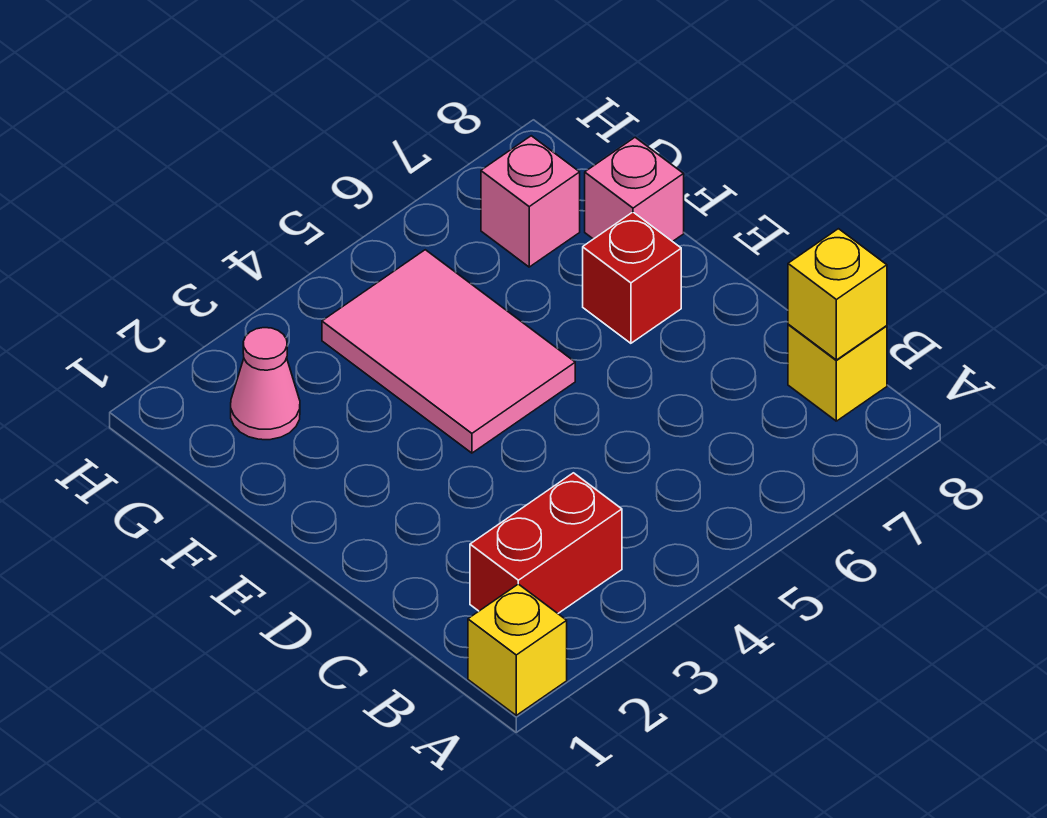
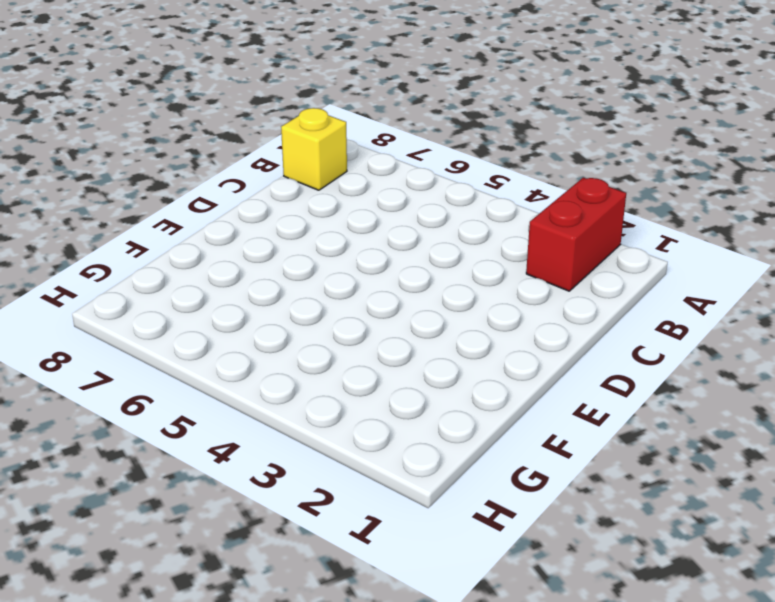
red 1x2 brick [526,178,626,291] -> red 1x2 brick turned to [470,473,622,613]
none -> yellow 1x1 brick [468,584,567,715]
none -> pink 2x3 tile [322,250,575,453]

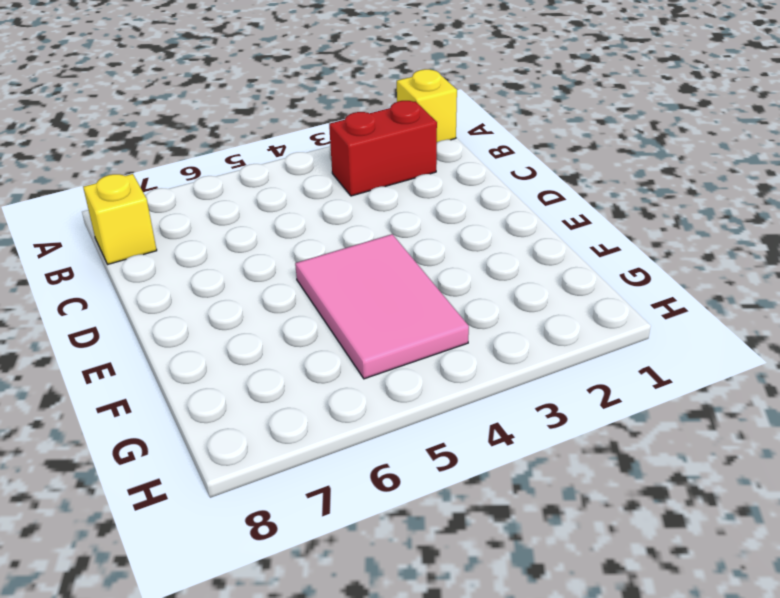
none -> red 1x1 brick [583,212,681,343]
none -> pink 1x1 brick [585,137,684,242]

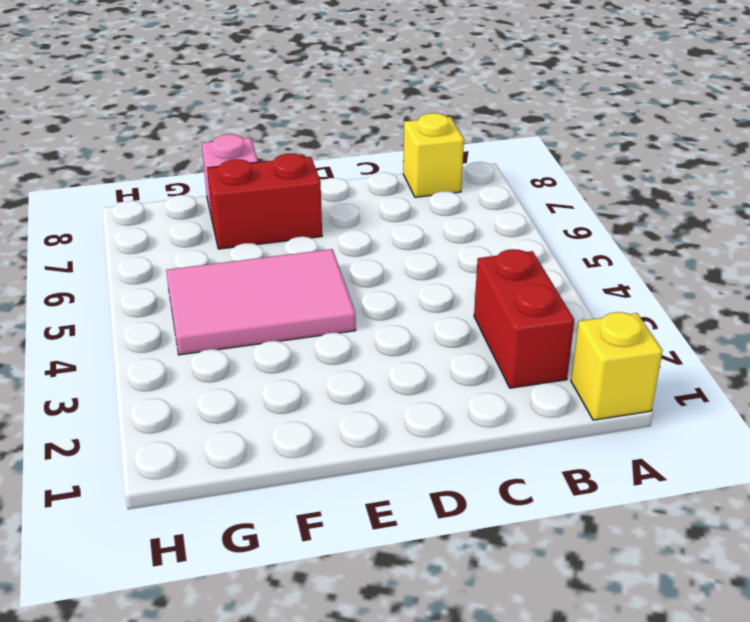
red 1x2 brick [207,153,322,249] -> red 1x1 brick [583,212,681,343]
none -> pink 1x1 cone [231,328,300,440]
none -> pink 1x1 brick [481,136,580,267]

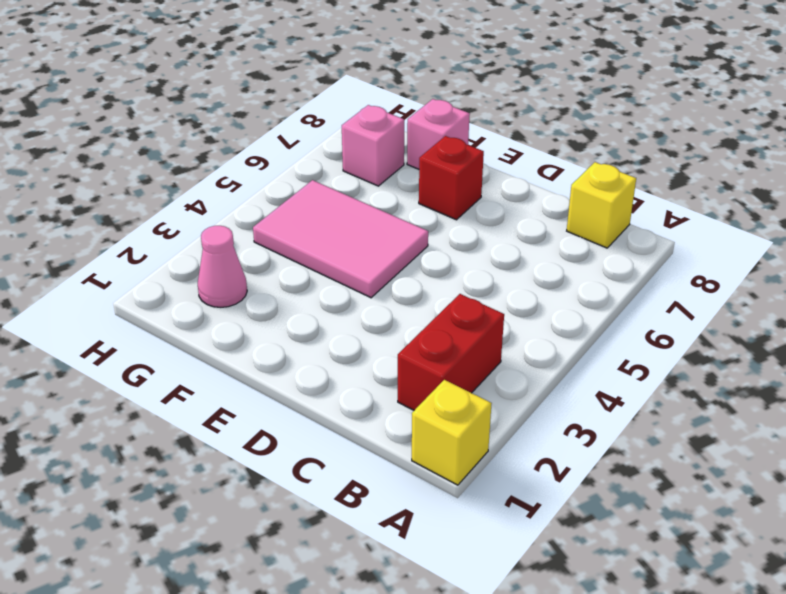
none -> yellow 1x1 brick [788,229,887,360]

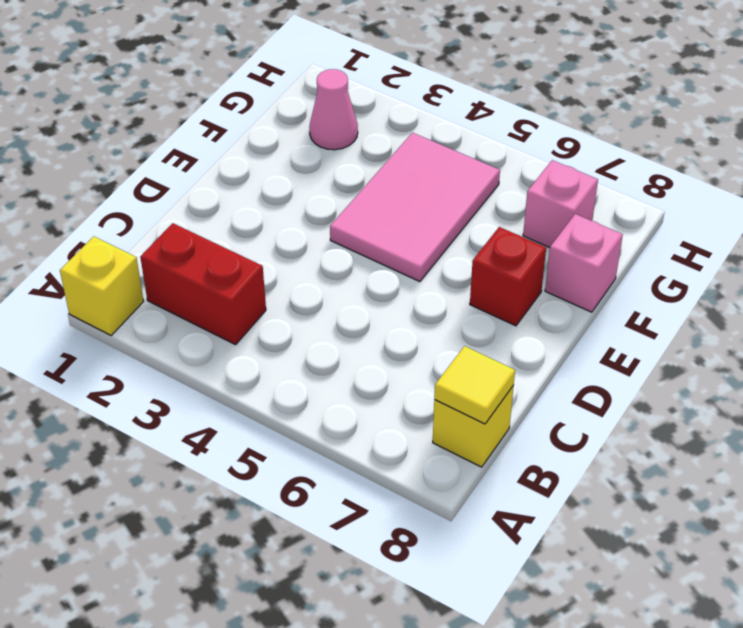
yellow 1x1 tile [434,346,515,424] -> yellow 1x1 brick [788,229,887,360]

